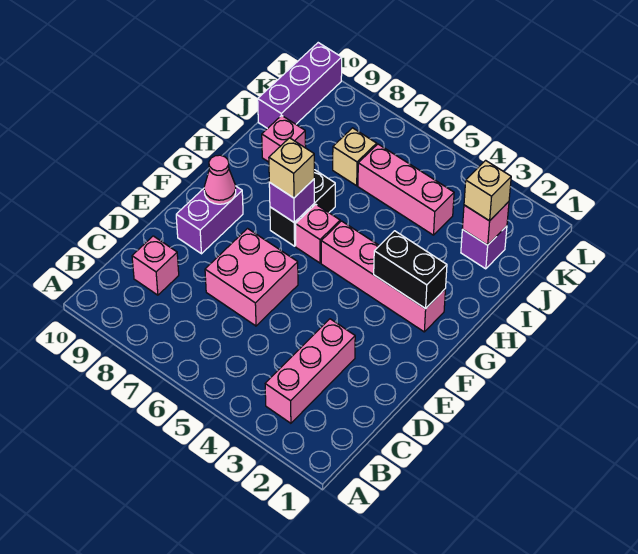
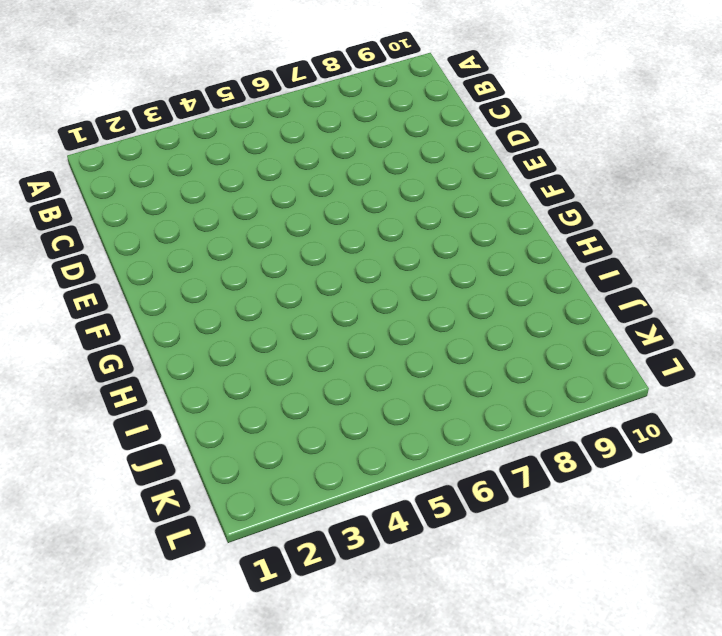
none -> pink 1x3 brick [265,319,355,423]
none -> pink 1x1 brick [132,236,179,295]
none -> pink 2x2 brick [205,229,298,326]

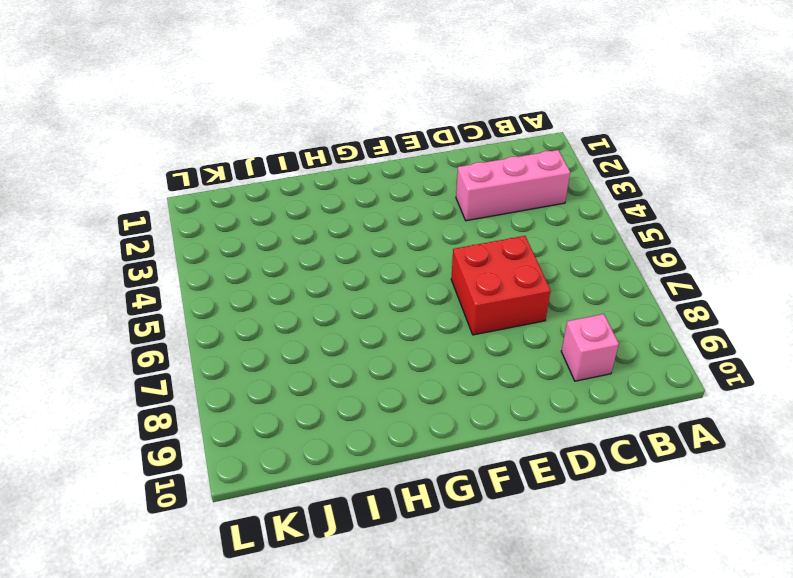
red 2x2 brick [451,236,551,335] -> pink 2x2 brick [205,229,298,326]
none -> purple 1x2 brick [176,186,243,254]
none -> pink 1x4 brick [321,221,445,332]
none -> pink 1x1 brick [296,204,340,263]

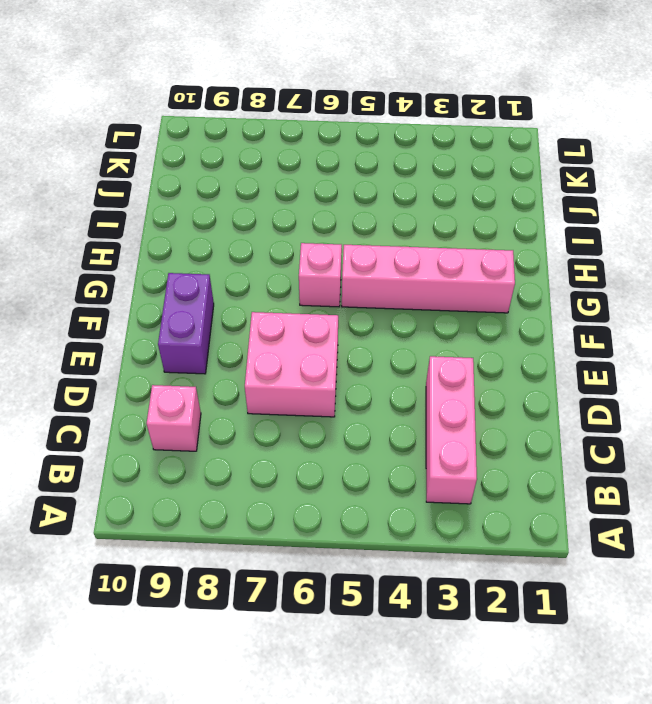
none -> black 1x2 brick [270,170,335,246]
none -> pink 1x1 brick [262,115,306,162]
none -> purple 1x1 brick [461,226,507,269]

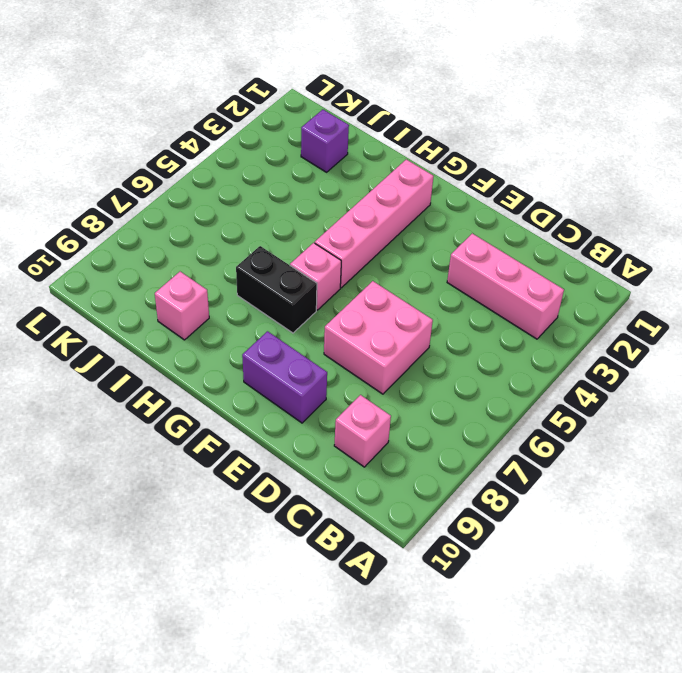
none -> pink 1x3 brick [358,144,454,235]
none -> tan 1x1 brick [333,128,377,186]
none -> purple 1x3 brick [258,43,342,129]

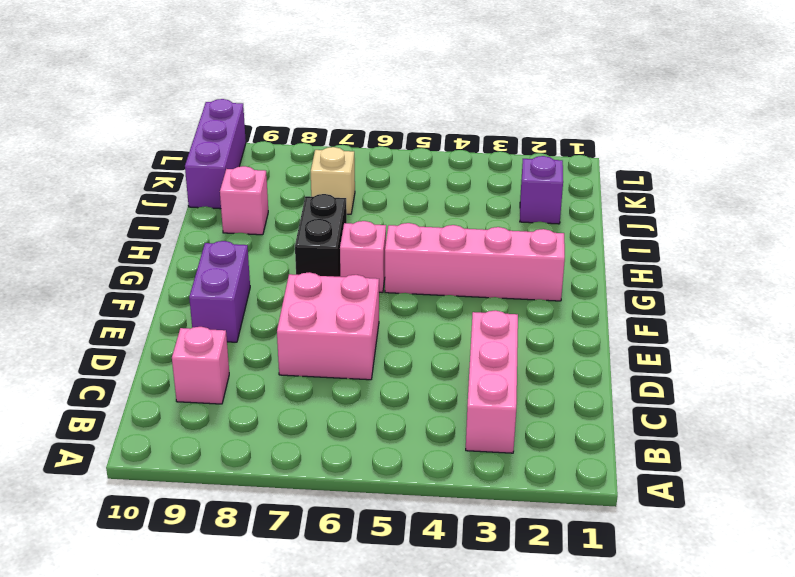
none -> pink 1x3 brick [358,144,454,235]
none -> pink 1x1 cone [204,155,236,204]
none -> black 1x2 brick [374,231,447,309]

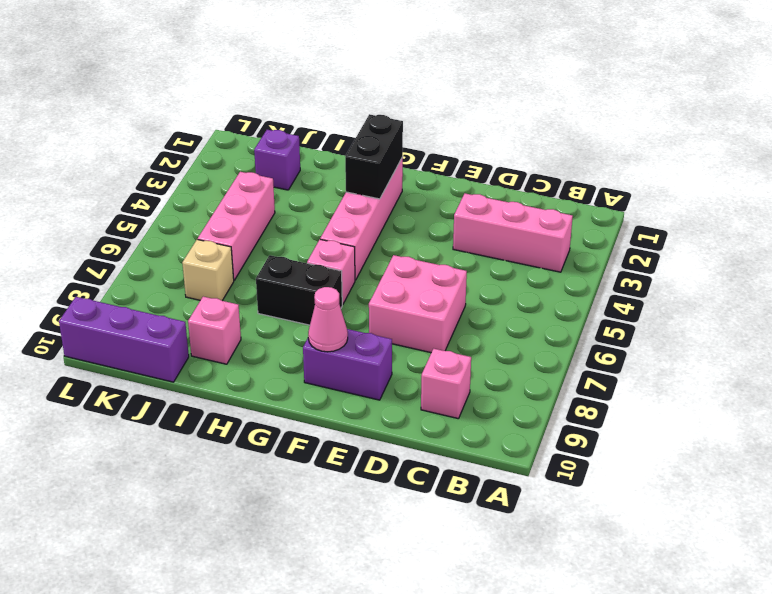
none -> purple 1x1 brick [269,179,314,222]
none -> pink 1x1 brick [462,202,509,245]
none -> tan 1x1 brick [269,138,314,198]

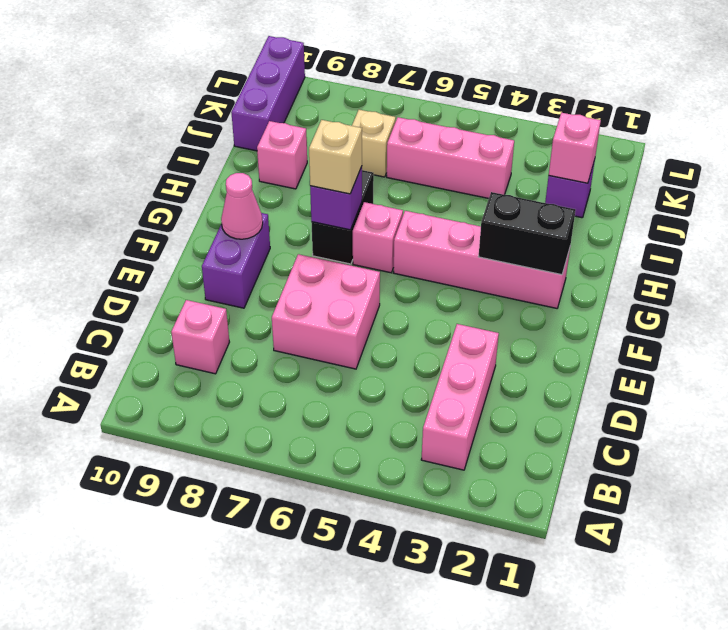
none -> tan 1x1 brick [464,160,511,221]

